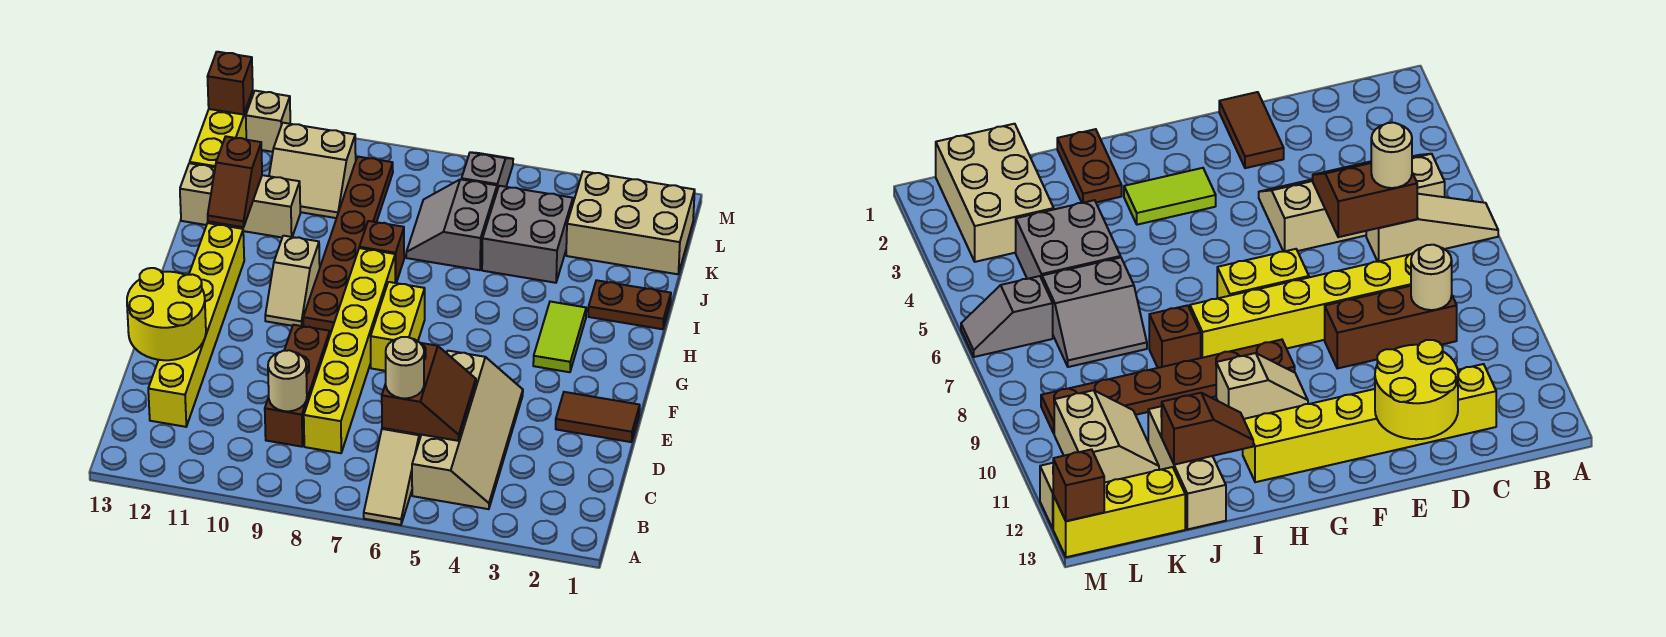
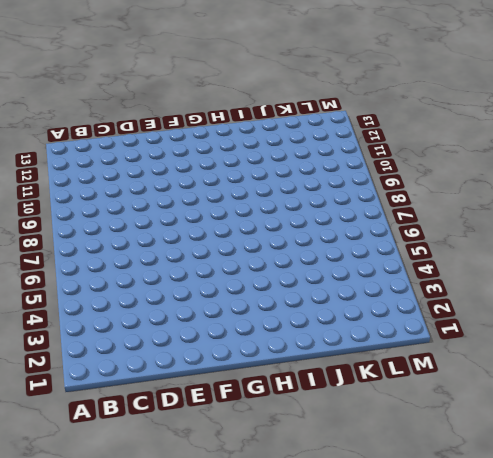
none -> tan 1x3 slope [364,428,421,525]
none -> tan 2x4 slope [412,351,523,509]
none -> yellow 1x6 brick [304,248,395,453]

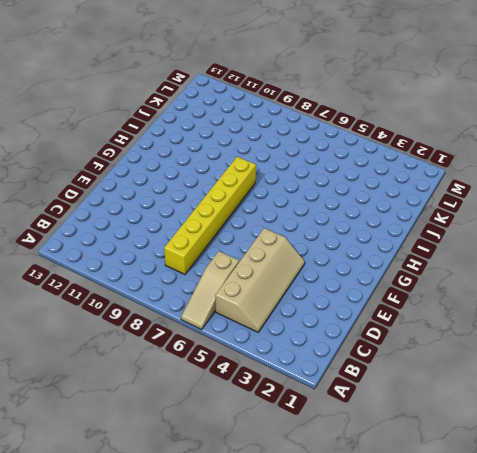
none -> brown 1x3 brick [265,325,330,447]
none -> yellow 1x6 brick [148,223,244,427]
none -> brown 1x2 tile [556,392,640,442]

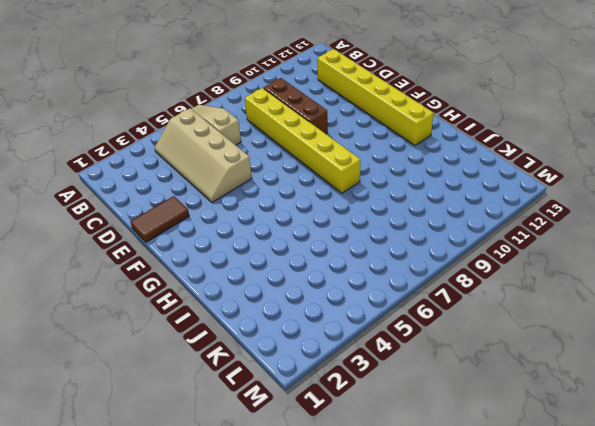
none -> yellow 1x2 brick [371,282,425,371]
none -> lime 1x2 tile [533,302,586,372]
none -> brown 1x6 plate [303,157,393,332]

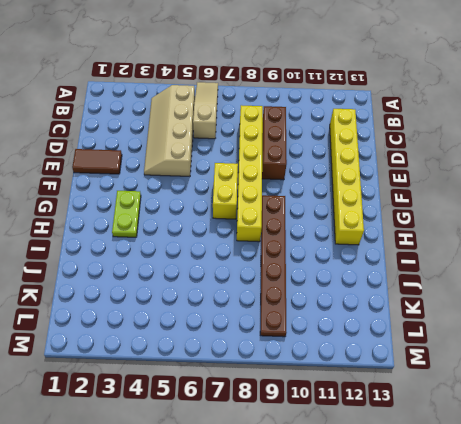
lime 1x2 plate [112,191,141,237] -> lime 1x2 tile [533,302,586,372]
none -> tan 1x2 slope [265,236,320,326]
none -> brown 1x2 plate [588,280,671,329]
none -> brown 1x1 brick [359,221,404,283]

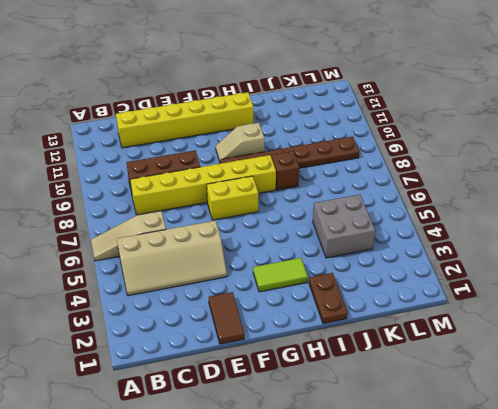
none -> grey 2x2 slope [406,179,497,270]
none -> tan 1x3 brick [180,163,300,237]
none -> tan 2x3 brick [566,171,695,274]

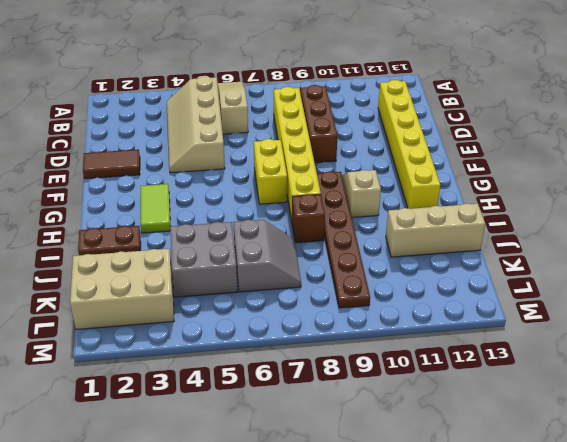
none -> tan 2x2 slope [269,123,356,218]
none -> yellow 1x3 brick [190,91,253,167]
none -> grey 1x2 slope [461,152,513,190]

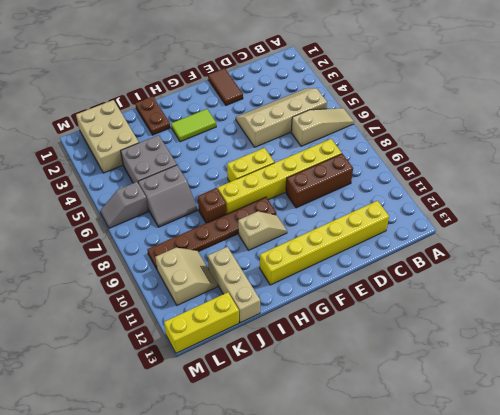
none -> tan 1x1 brick [246,91,290,152]
none -> brown 2x2 slope [382,343,476,441]
none -> tan 1x1 round brick [268,350,307,411]

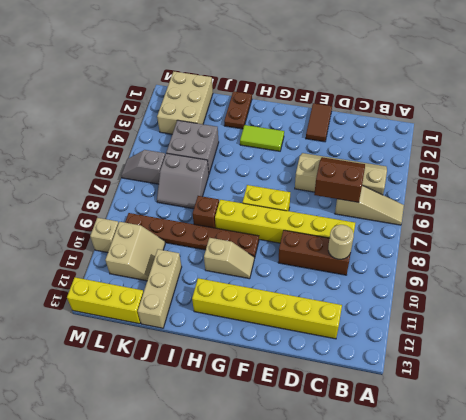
tan 1x1 brick [90,218,118,253] -> tan 1x1 brick moved to [246,91,290,152]
none -> yellow 2x2 round brick [127,268,206,360]
none -> brown 1x2 slope [208,136,262,227]
none -> brown 1x1 brick [207,52,253,115]

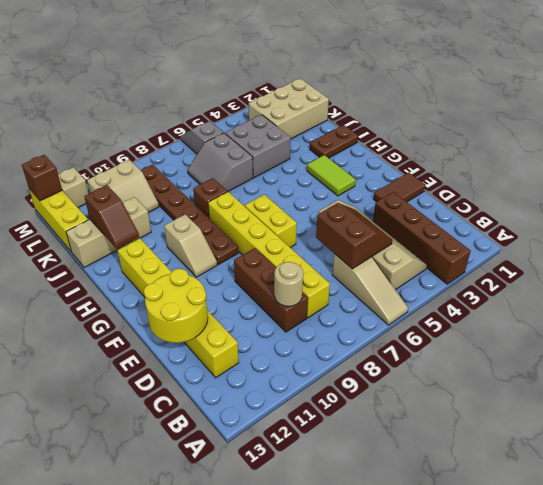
brown 1x4 brick [373,192,471,284] -> none
none -> tan 1x1 round brick [386,337,424,398]

